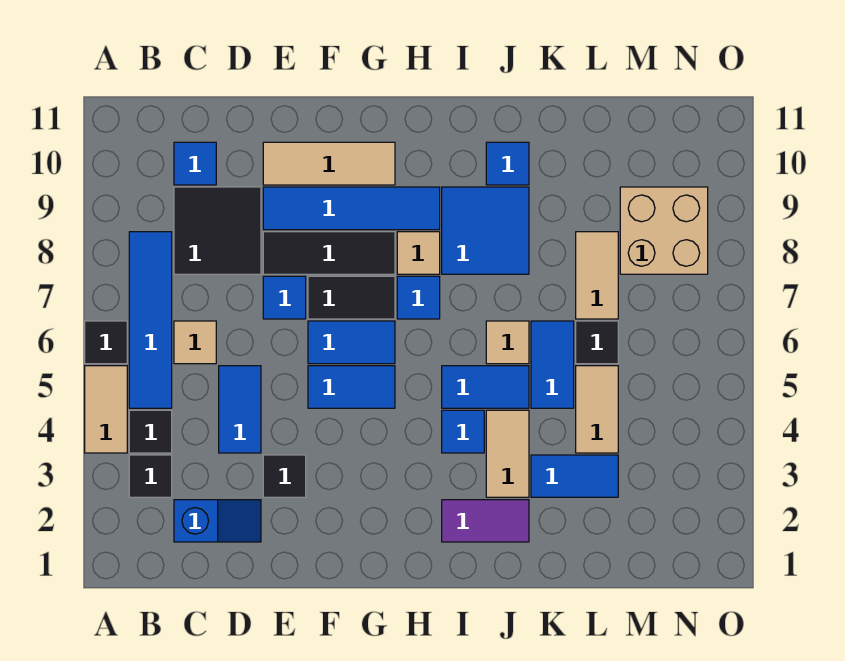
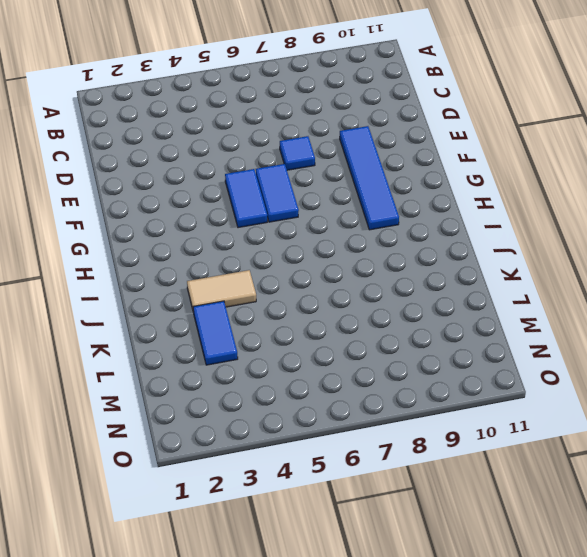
none -> tan 1x2 tile [85,366,127,453]
none -> black 1x1 tile [85,321,127,364]
none -> black 1x1 tile [129,455,172,497]
none -> black 1x1 tile [129,410,172,453]

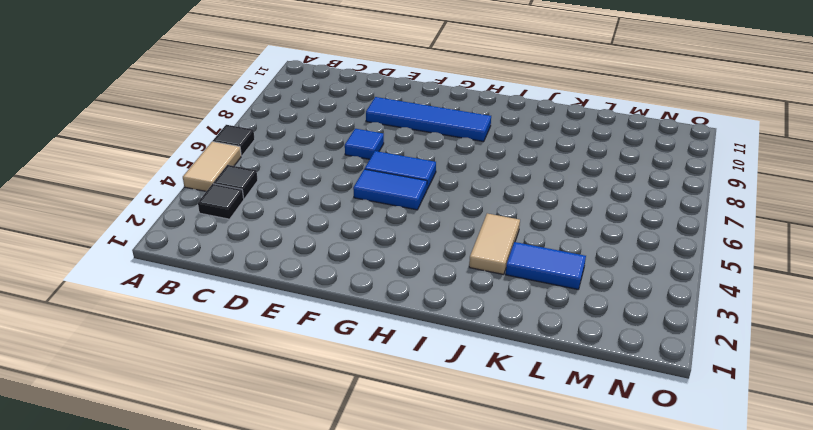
none -> blue 1x4 tile [129,232,172,408]
none -> blue 1x2 slope [174,500,261,542]
none -> tan 1x1 tile [174,321,216,364]
none -> black 2x2 tile [174,187,261,274]

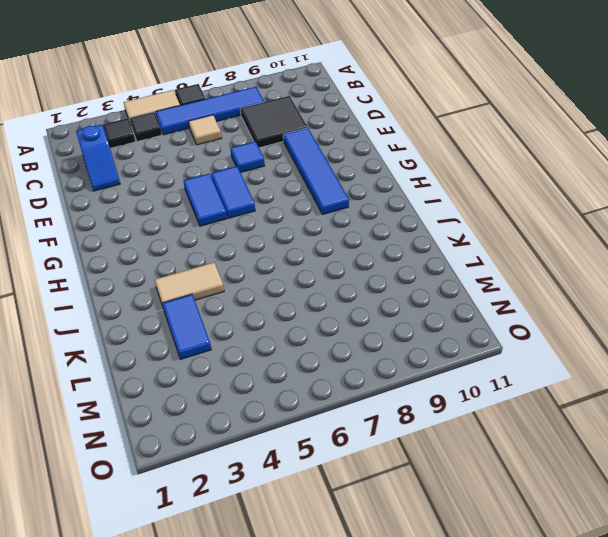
none -> blue 1x1 tile [174,142,216,185]
none -> blue 1x2 tile [219,366,261,453]
none -> black 1x1 tile [263,455,306,497]
none -> black 1x3 tile [263,232,395,274]

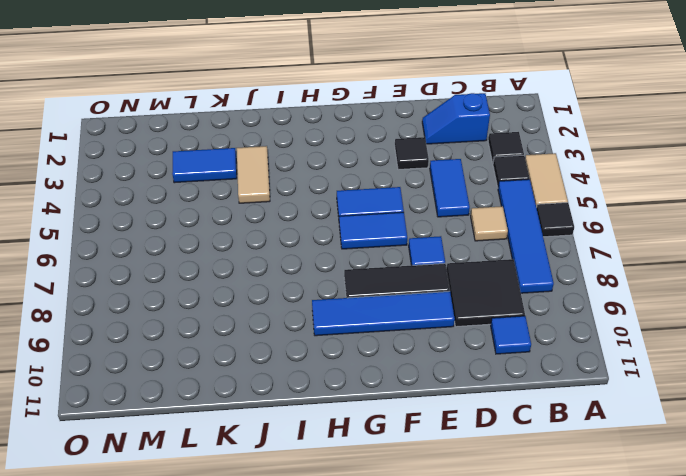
none -> tan 1x3 tile [263,142,395,185]
none -> black 1x2 tile [308,276,395,319]
none -> blue 1x1 tile [397,276,440,319]
none -> tan 1x1 tile [397,232,440,274]

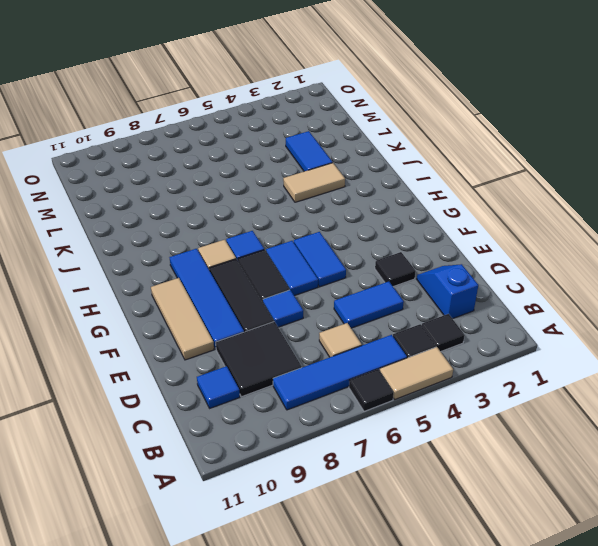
none -> purple 1x2 tile [442,500,529,542]
none -> blue 1x1 tile [442,410,484,453]
none -> blue 1x2 tile [442,366,529,408]
none -> blue 2x2 tile [442,187,529,274]

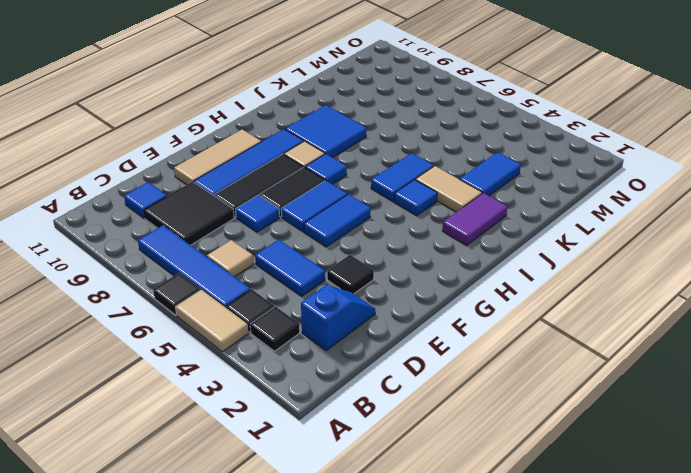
none -> tan 1x1 tile [486,321,529,364]
none -> blue 1x1 tile [486,142,529,185]
none -> blue 1x2 tile [531,321,574,408]
none -> tan 1x2 tile [576,366,618,453]

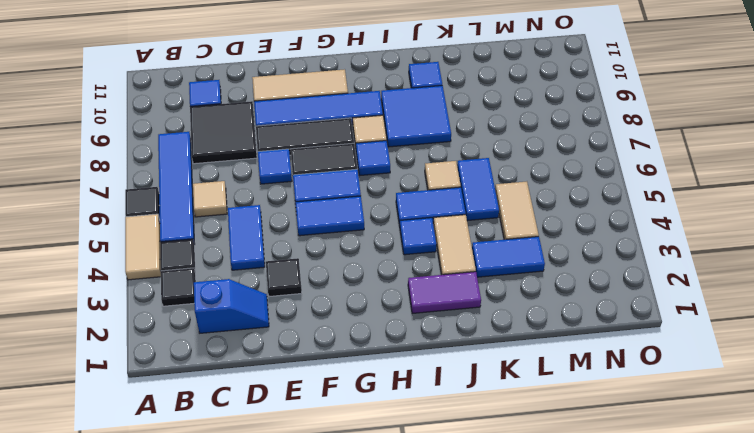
none -> black 1x1 tile [576,321,618,364]
none -> tan 1x2 tile [576,232,618,319]
none -> tan 2x2 brick [620,187,708,274]

